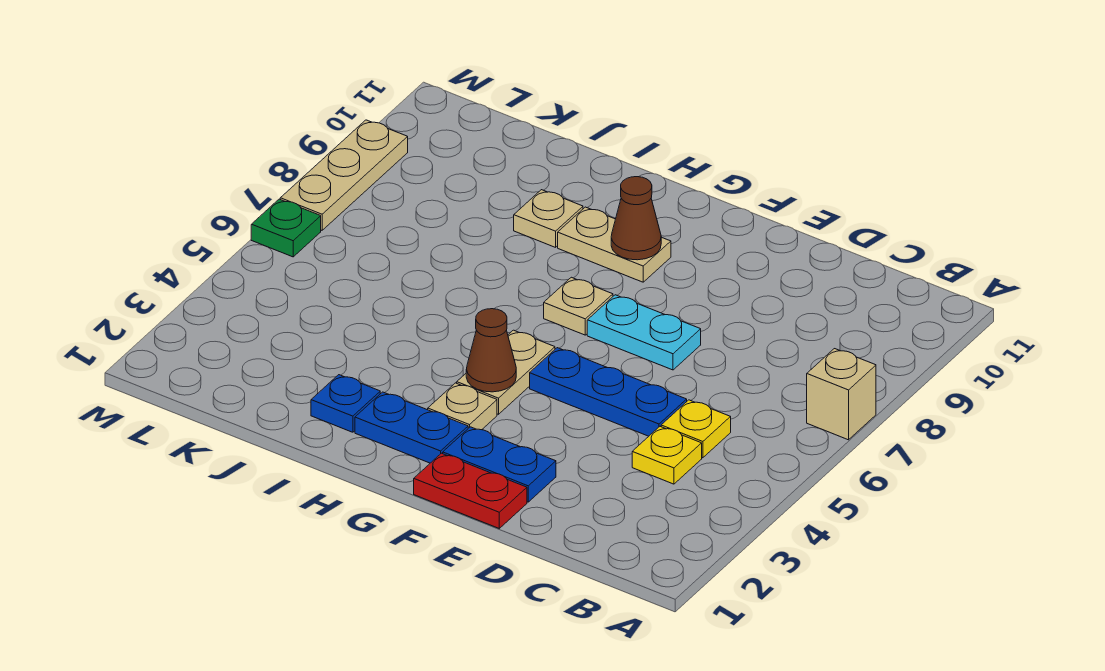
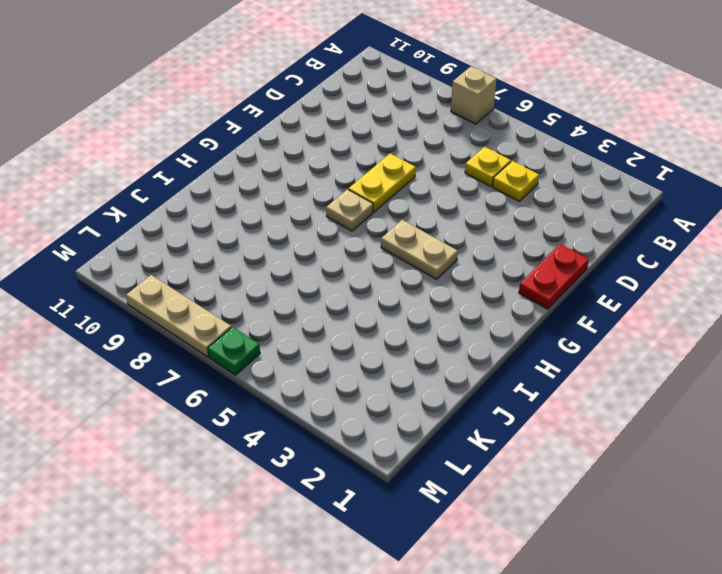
yellow 1x2 plate [348,153,416,212] -> cyan 1x2 plate [587,295,701,370]
none -> blue 1x3 plate [530,348,687,436]
none -> blue 1x2 plate [443,427,556,502]
none -> blue 1x2 plate [355,392,468,463]

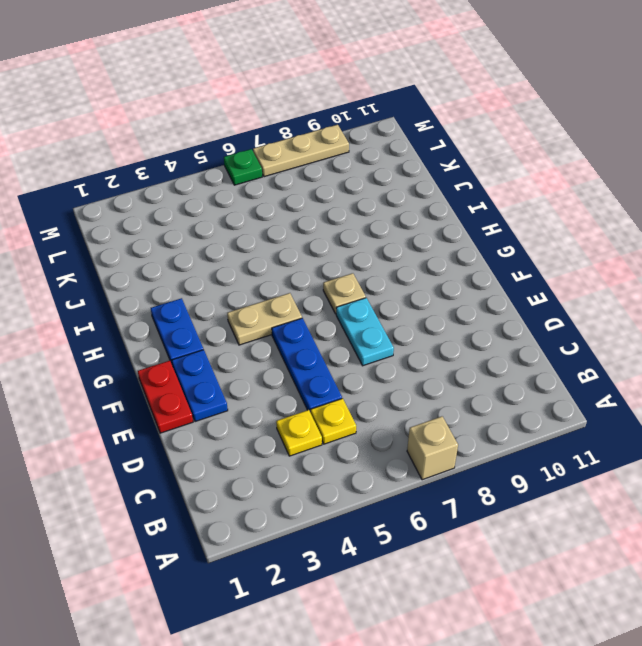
none -> tan 1x1 plate [428,383,497,430]
none -> tan 1x2 plate [558,207,671,282]
none -> blue 1x1 plate [311,375,380,432]

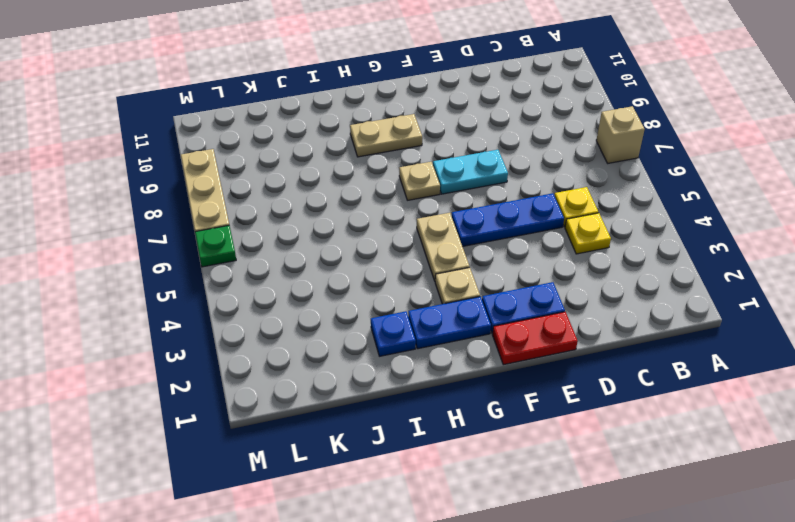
none -> tan 1x1 plate [514,190,583,247]
none -> brown 1x1 cone [466,309,516,392]
none -> brown 1x1 cone [611,177,661,260]

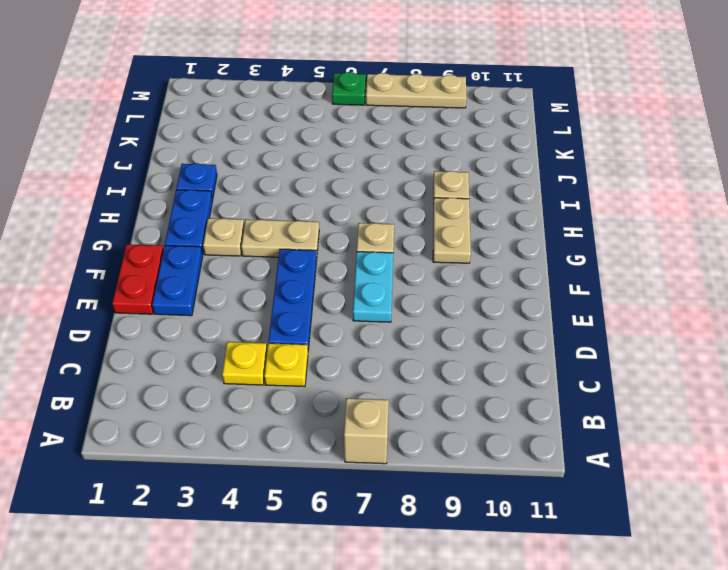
none -> brown 1x1 cone [466,309,516,392]
none -> brown 1x1 cone [611,177,661,260]

